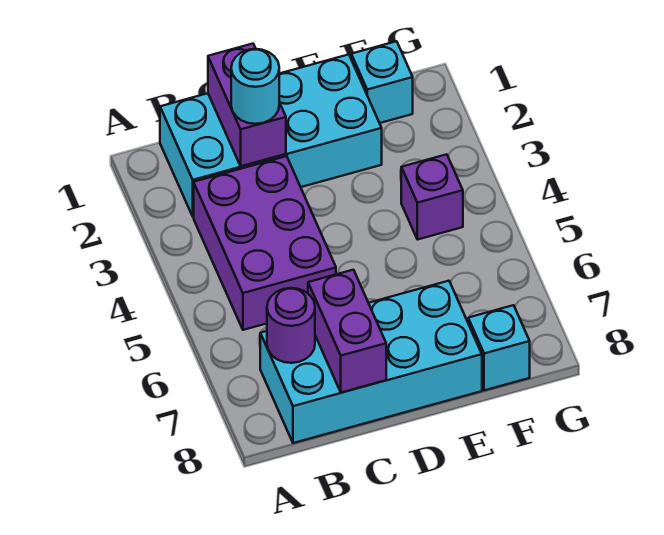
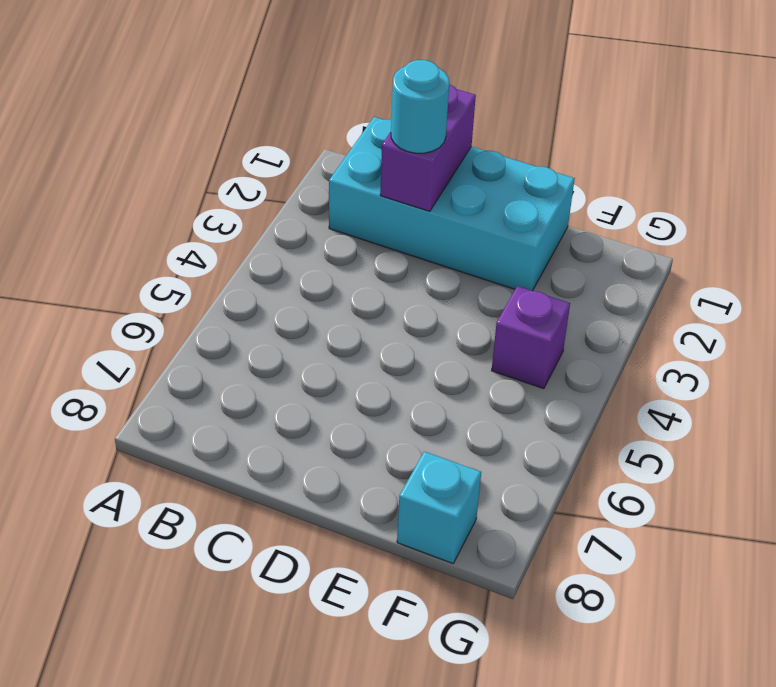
none -> purple 2x3 brick [194,156,336,330]
none -> cyan 2x4 brick [260,281,482,443]

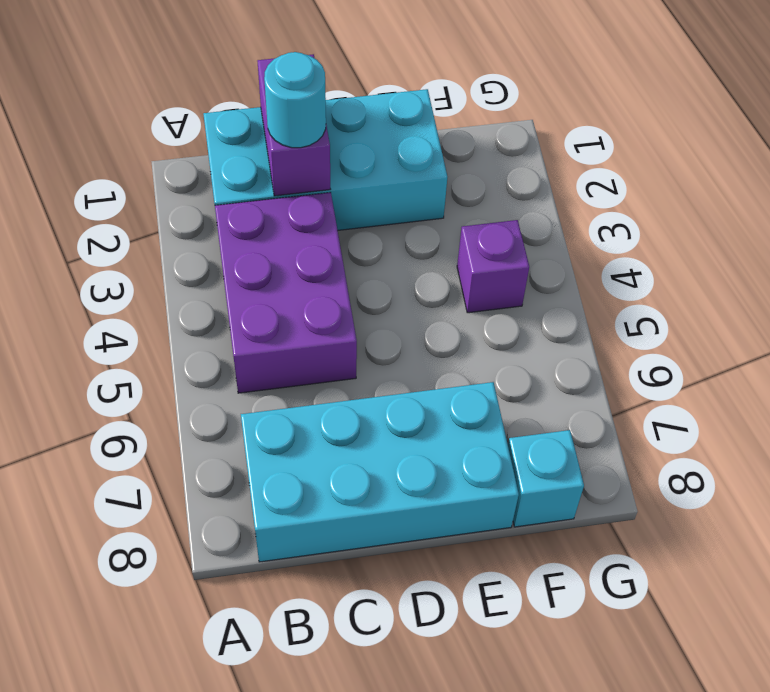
none -> cyan 1x1 brick [351,41,413,123]
none -> purple 1x1 round brick [267,288,315,363]

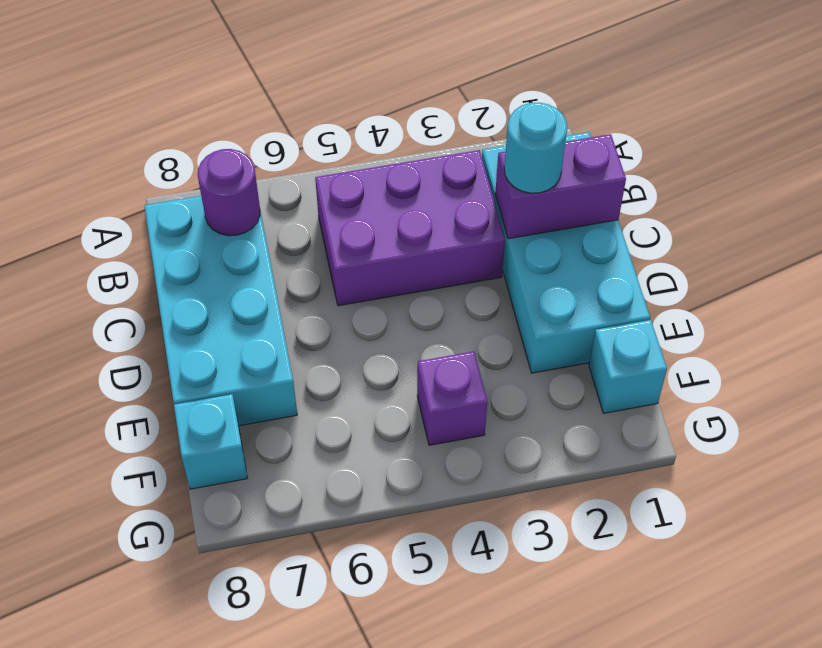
none -> purple 1x2 brick [308,270,386,393]

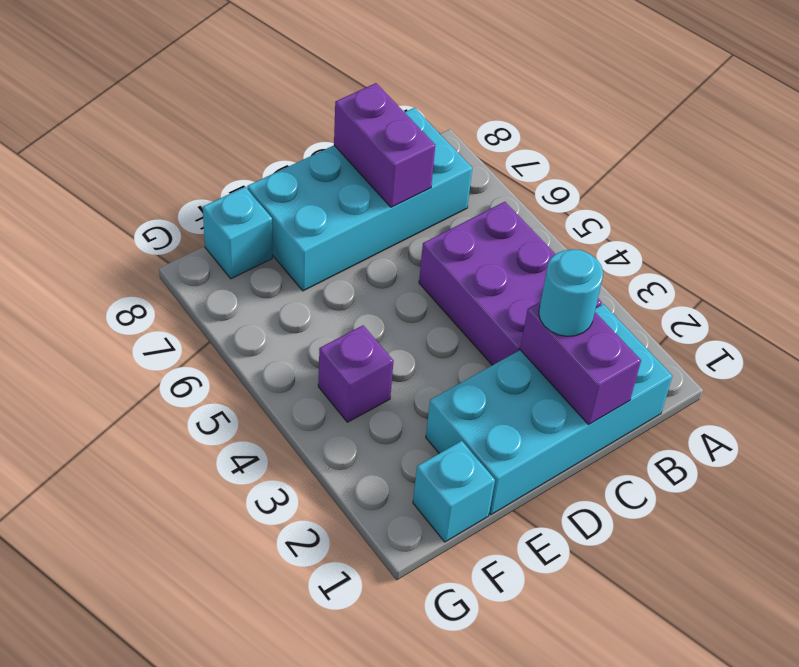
none -> purple 1x1 round brick [267,288,315,363]

